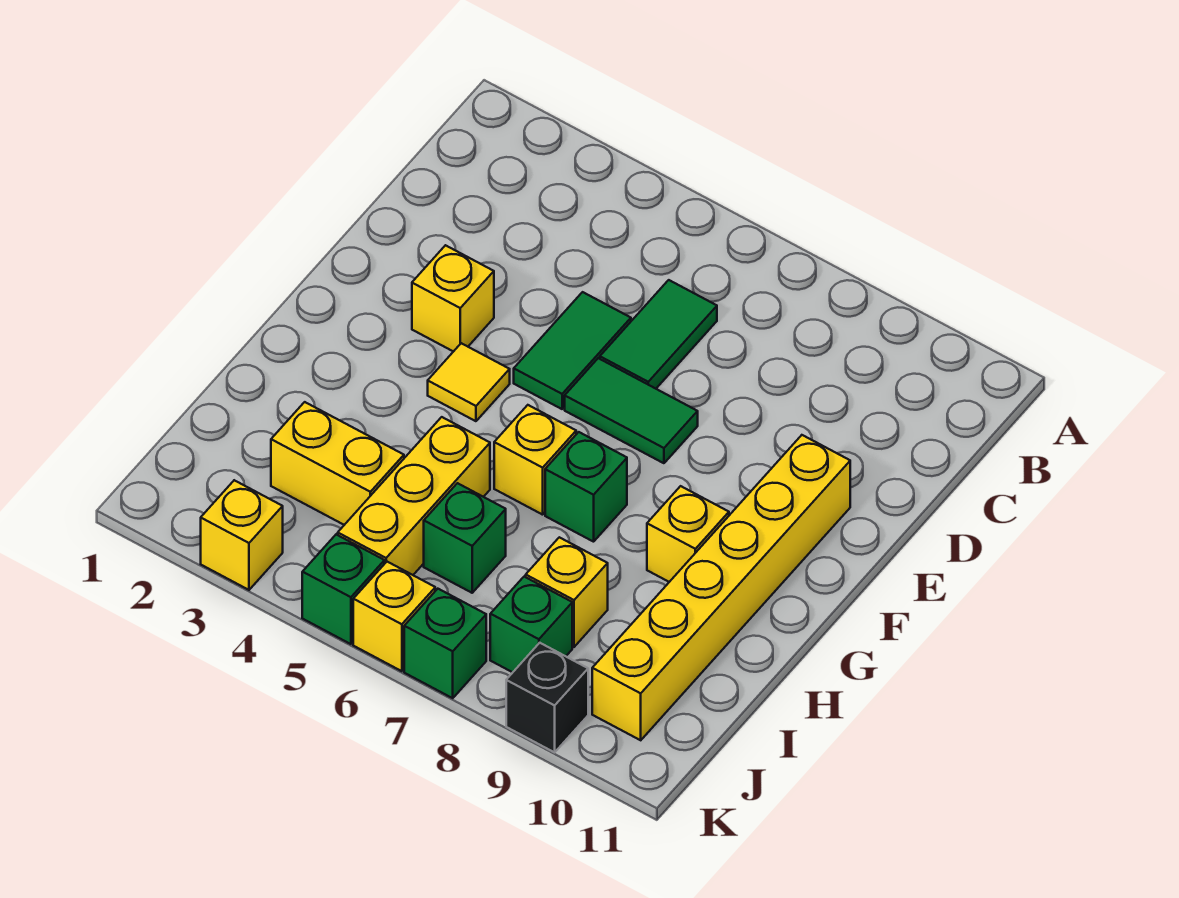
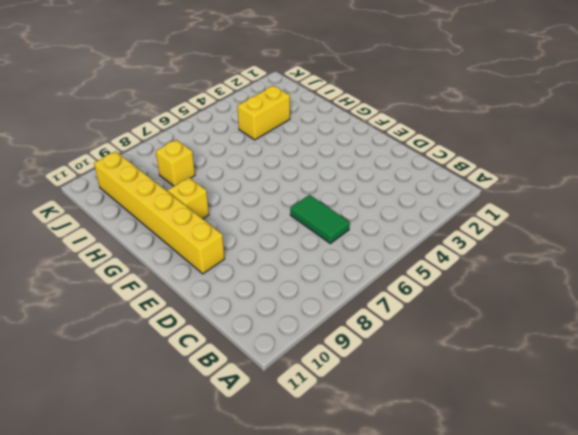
none -> green 1x2 tile [514,292,631,409]
none -> yellow 1x1 brick [412,245,494,352]
none -> green 1x2 tile [565,358,698,463]

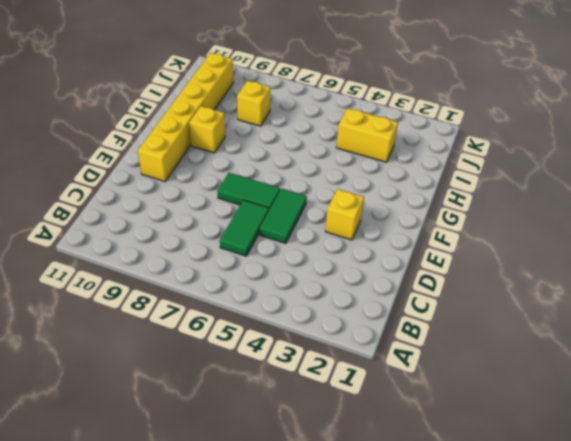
none -> yellow 1x1 tile [428,343,510,421]
none -> yellow 1x1 brick [494,405,576,515]
none -> green 1x1 brick [545,432,627,542]

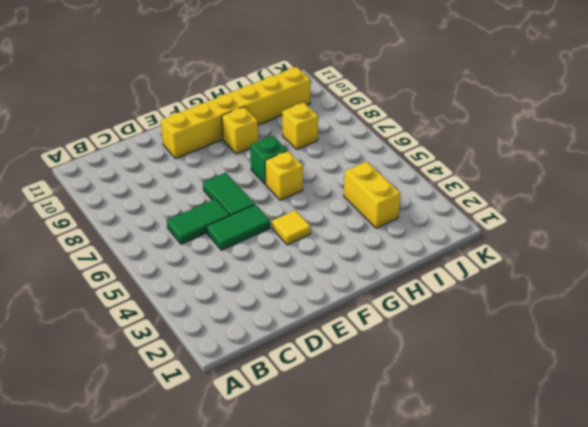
none -> yellow 1x1 brick [412,245,494,352]
none -> yellow 1x3 brick [338,417,490,575]
none -> green 1x1 brick [424,483,506,593]

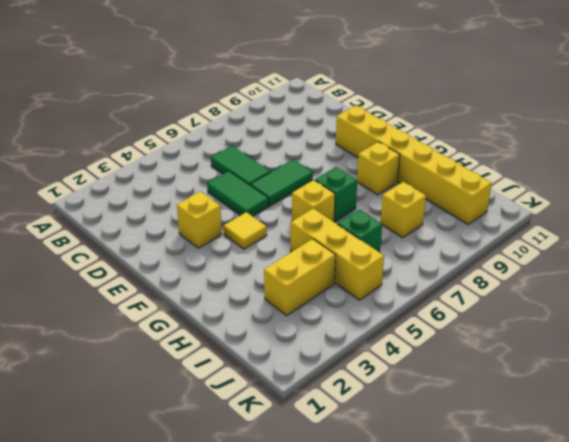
none -> green 1x1 brick [490,577,572,672]
none -> yellow 1x1 brick [201,480,283,590]
none -> green 1x1 brick [302,535,384,644]

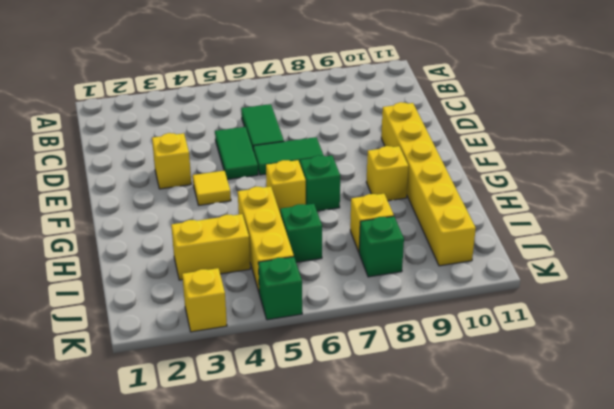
none -> yellow 1x1 brick [353,562,435,671]
none -> green 1x1 brick [404,589,486,698]
none -> black 1x1 brick [506,643,588,752]

